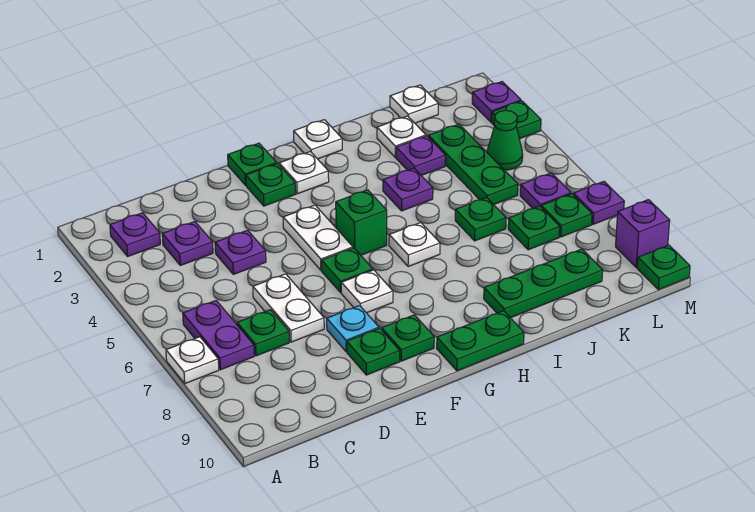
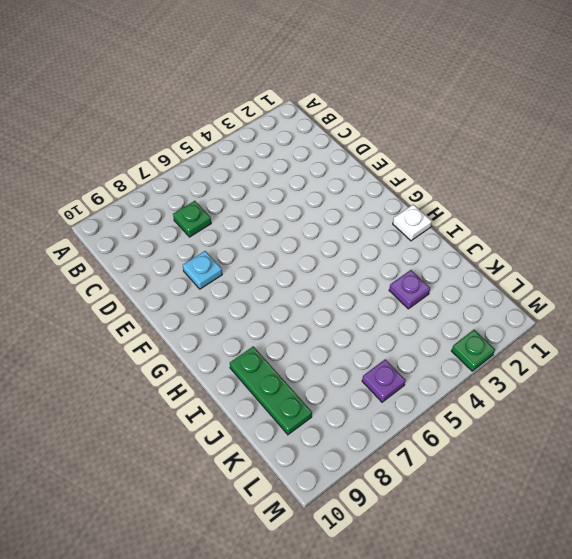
none -> white 1x1 plate [166,337,219,384]
none -> purple 1x1 plate [110,213,160,256]
none -> purple 1x2 plate [183,301,254,370]
none -> purple 1x1 plate [162,222,213,265]

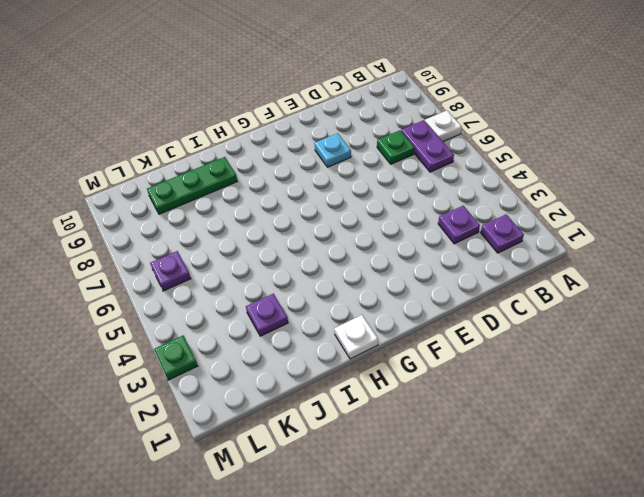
none -> purple 1x1 plate [215,230,266,274]
none -> white 1x2 plate [253,274,324,342]
none -> green 1x1 plate [347,328,400,375]
none -> green 1x1 plate [228,143,277,185]

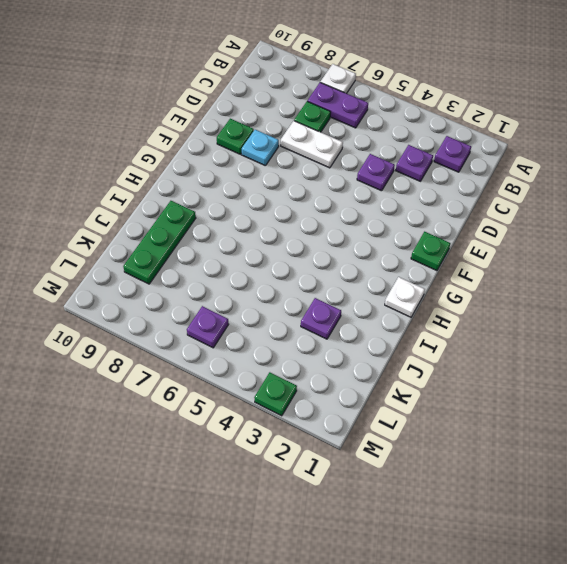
none -> green 1x1 plate [246,164,296,206]
none -> white 1x2 plate [283,205,353,270]
none -> green 1x1 plate [322,248,373,293]
none -> white 1x1 plate [341,270,393,313]

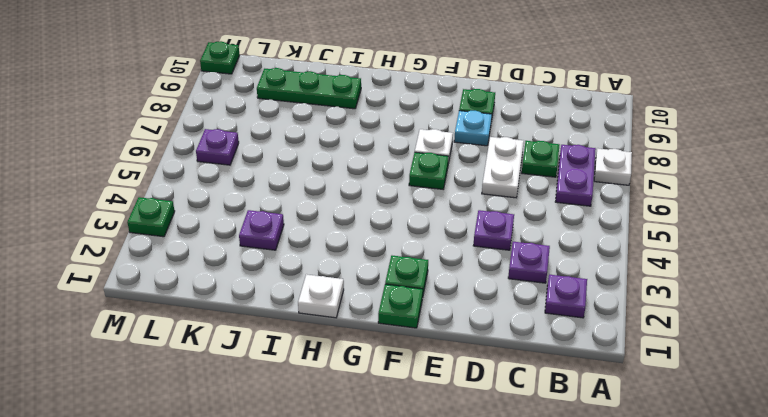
none -> white 1x2 plate [283,205,353,270]
none -> green 1x1 plate [382,315,434,361]
none -> white 1x1 plate [279,152,329,194]
none -> green 1x1 brick [336,190,387,255]

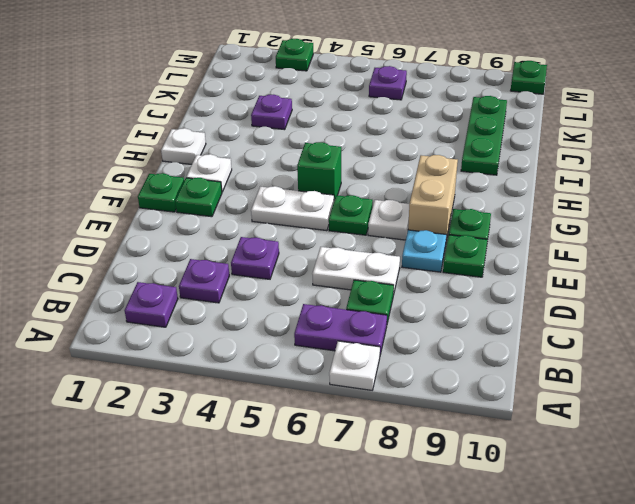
tan 1x2 brick [408,155,458,241] -> none
none -> green 1x2 plate [437,311,524,371]
none -> white 1x1 plate [389,223,440,267]
none -> purple 1x1 plate [383,168,433,211]
none -> white 1x1 plate [377,116,426,157]

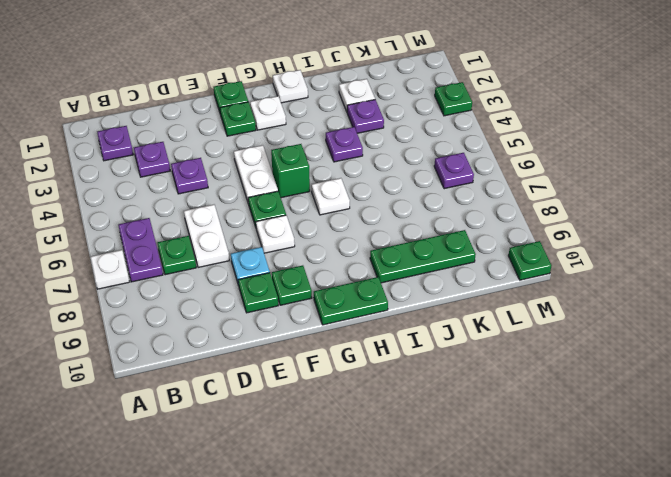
none -> green 1x1 plate [455,198,506,241]
none -> white 1x1 plate [390,85,438,123]
none -> green 1x3 plate [428,124,518,204]
none -> green 1x1 plate [508,206,560,250]

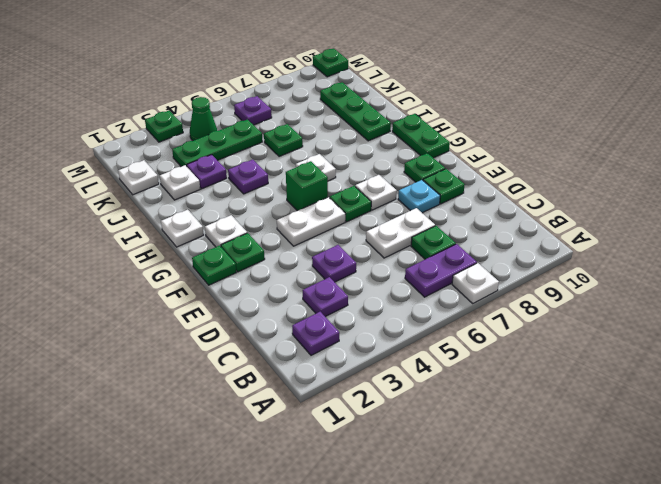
none -> green 1x1 plate [508,206,560,250]
none -> green 1x1 plate [541,194,592,237]
none -> purple 1x1 plate [472,82,521,122]
none -> purple 1x1 plate [573,182,624,224]

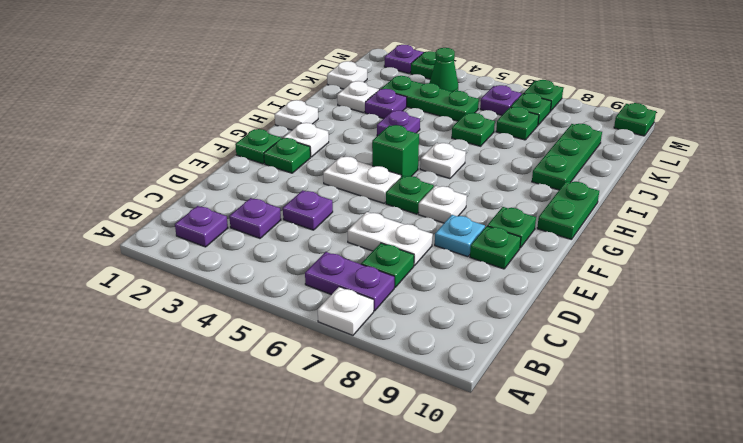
green 1x1 plate [523,80,563,111] -> purple 1x1 plate [573,182,624,224]
none -> purple 1x1 brick [616,200,670,268]

